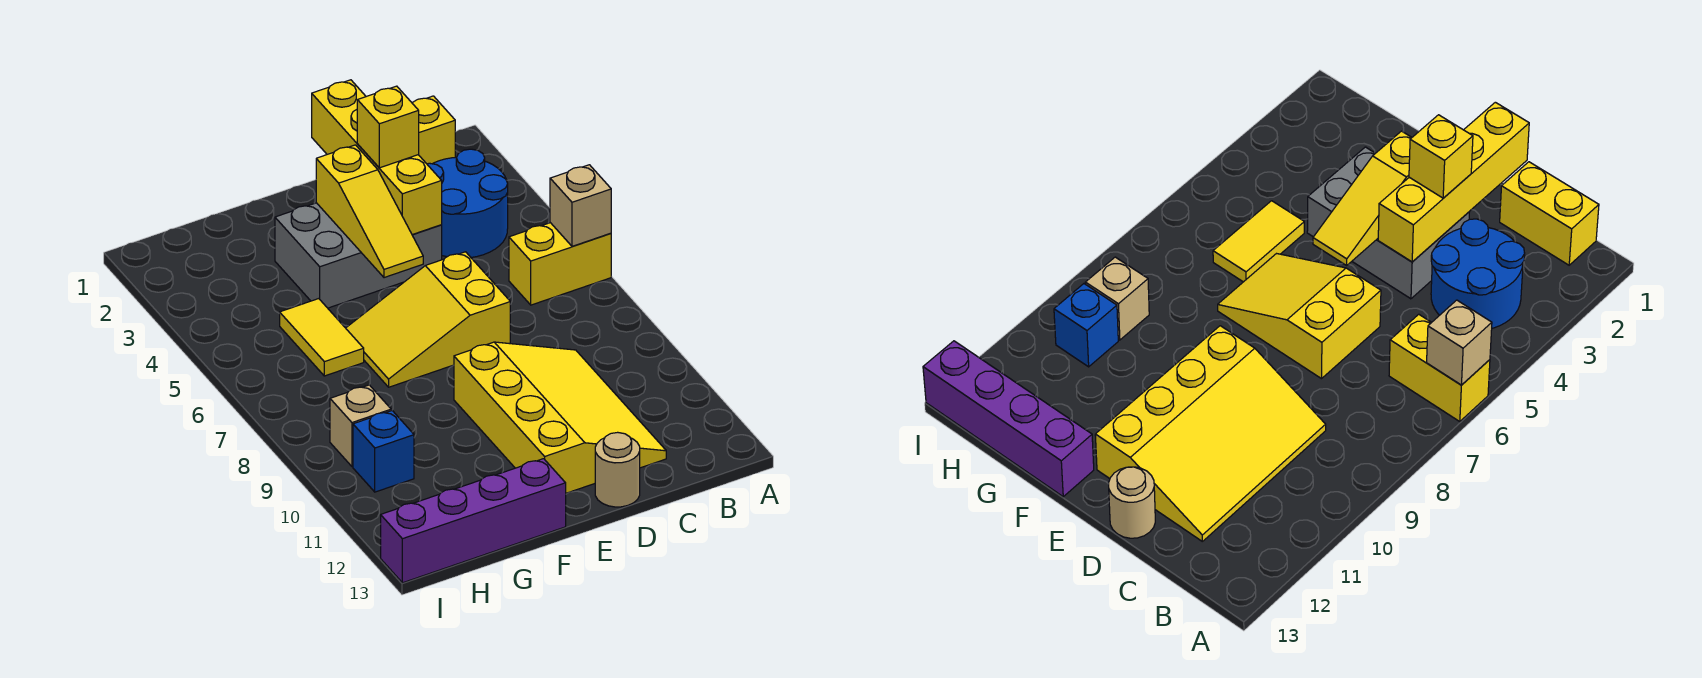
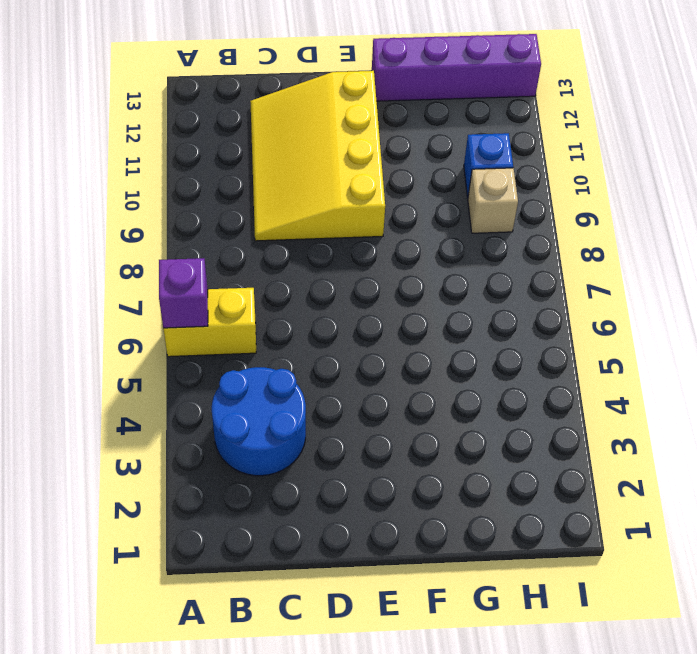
purple 1x1 brick [159,258,208,328] -> tan 1x1 brick [550,165,611,246]
none -> yellow 1x2 brick [412,96,455,164]
none -> grey 2x3 brick [275,203,442,308]
none -> yellow 2x3 slope [346,252,510,387]

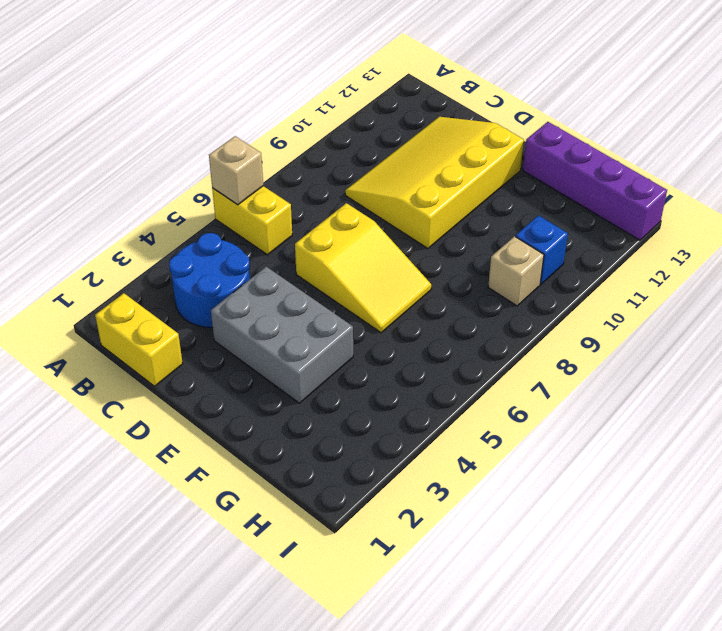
none -> tan 1x1 round brick [595,432,640,507]
none -> yellow 1x2 tile [280,299,364,376]
none -> yellow 1x4 brick [312,80,442,235]

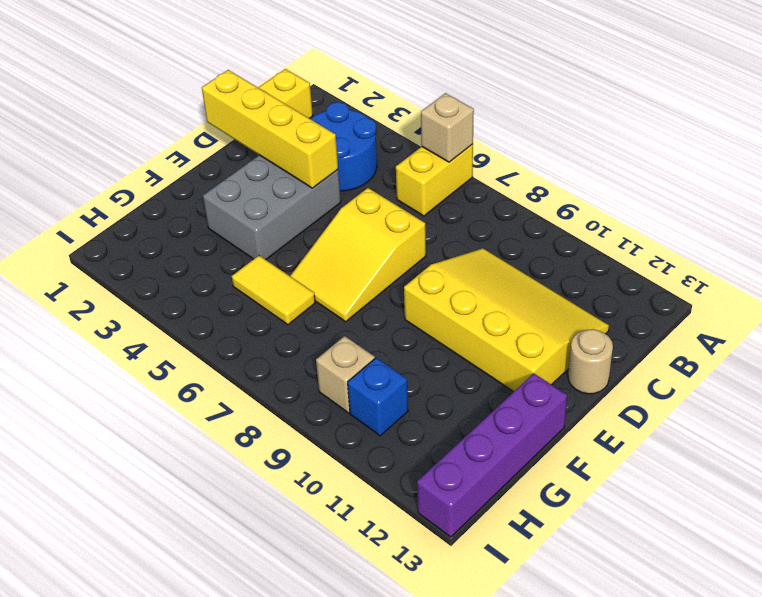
none -> yellow 1x3 slope [316,145,423,278]
none -> yellow 1x1 brick [357,86,419,168]

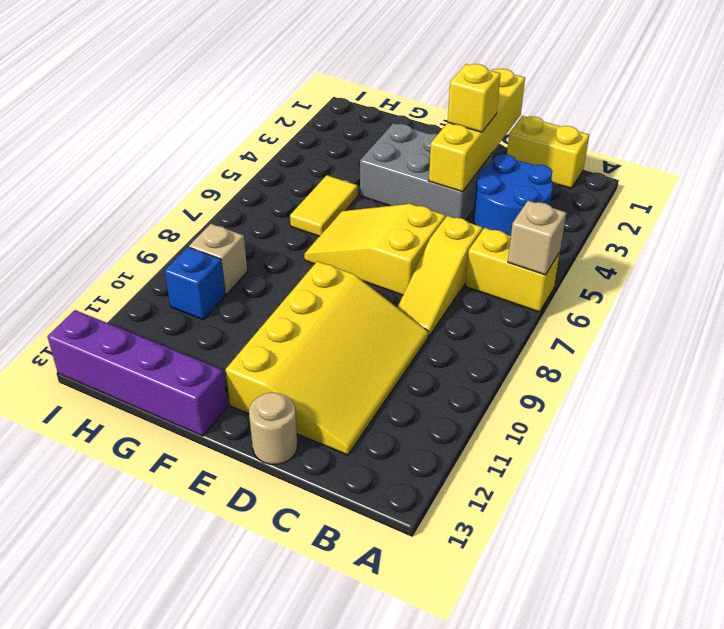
yellow 1x3 slope [397,216,483,337] -> yellow 1x3 slope moved to [316,145,423,278]

